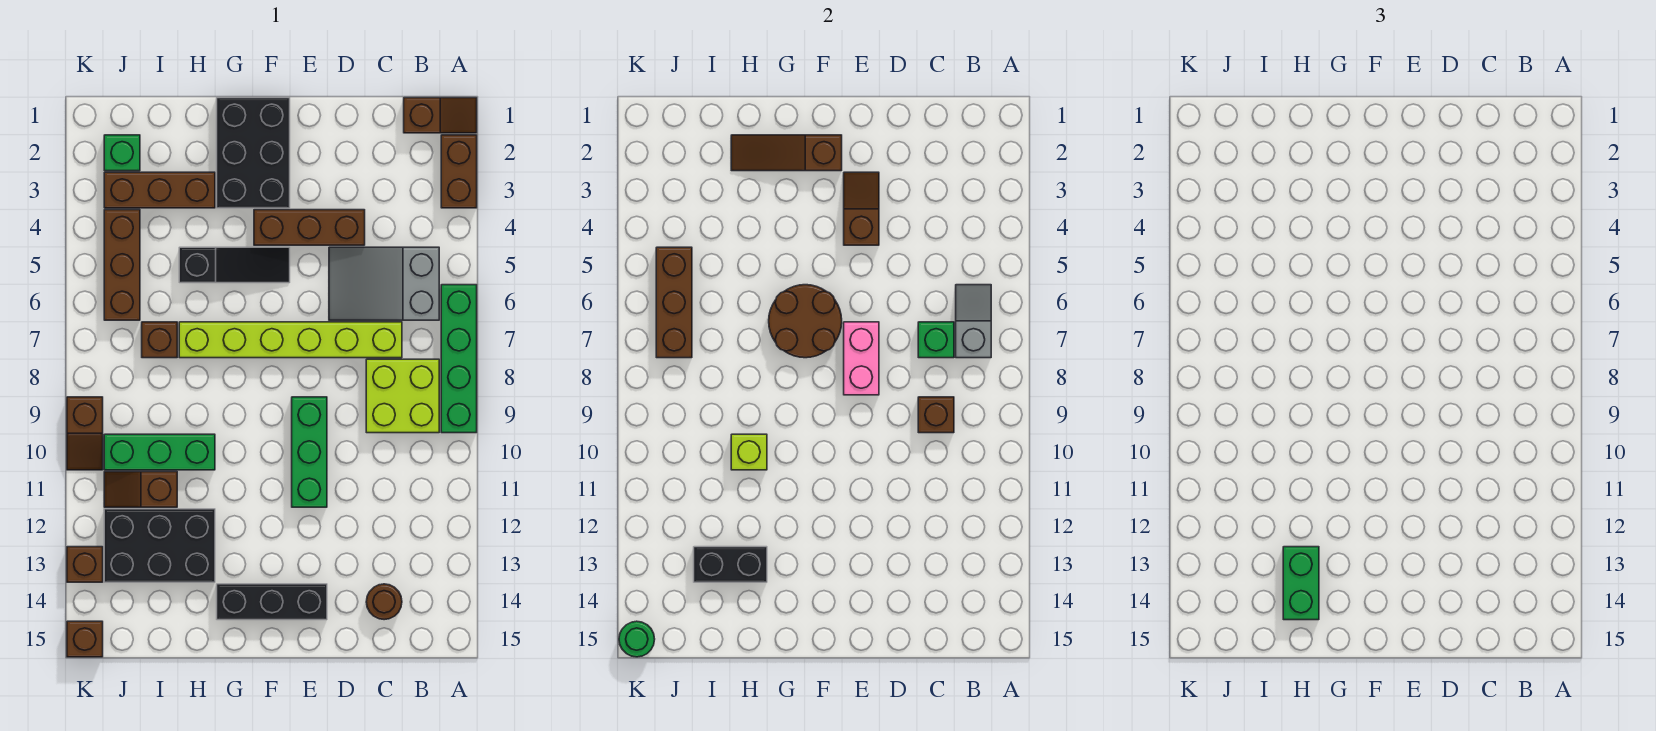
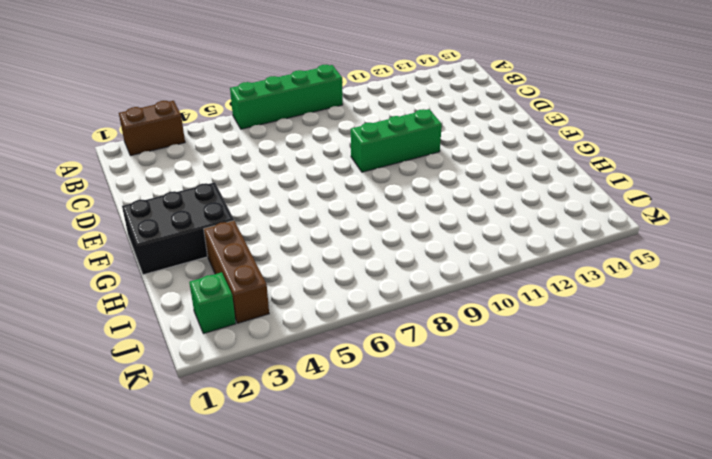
none -> brown 1x2 slope [404,98,477,133]
none -> grey 2x3 slope [329,247,439,320]
none -> lime 2x2 brick [366,359,439,433]
none -> lime 1x6 brick [179,322,402,358]

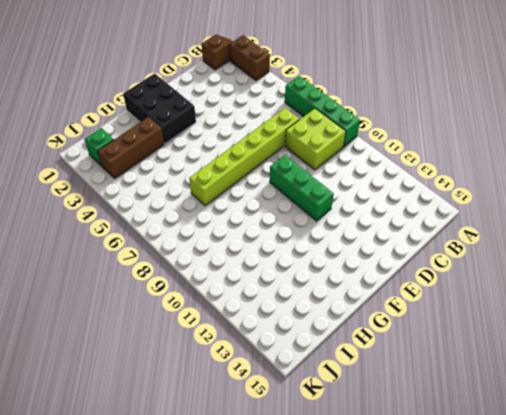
none -> grey 2x3 slope [329,247,439,320]
none -> brown 1x1 round brick [366,584,402,620]
none -> brown 1x3 brick [254,210,365,245]
none -> black 1x3 brick [217,584,327,620]

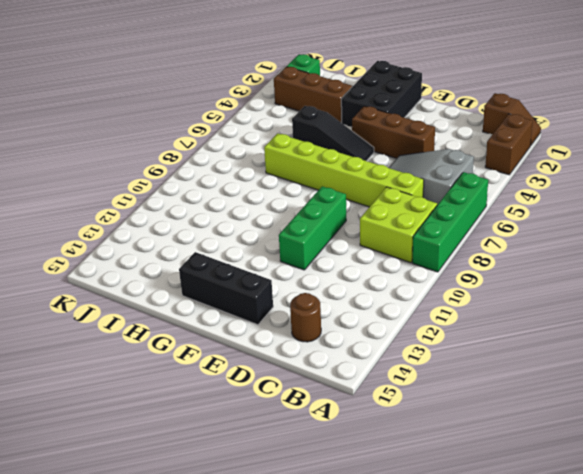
none -> green 1x3 brick [104,434,215,470]
none -> black 2x3 brick [104,509,215,582]
none -> brown 1x1 brick [142,322,177,358]
none -> brown 1x2 slope [104,472,177,507]

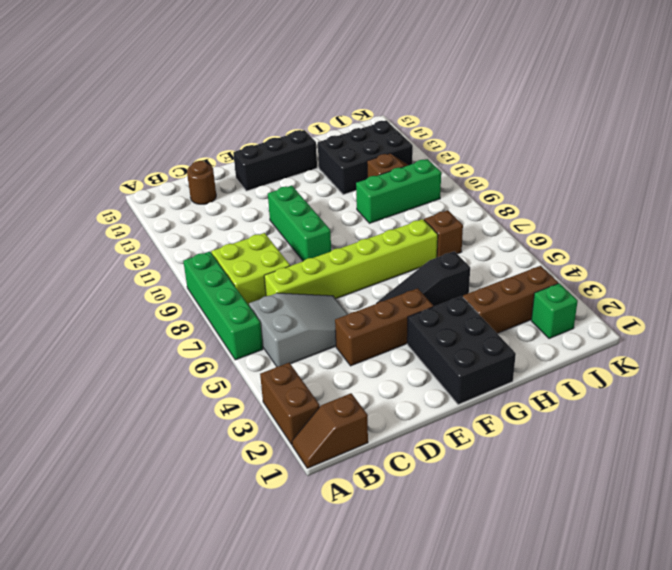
none -> brown 1x3 brick [104,210,140,320]
none -> brown 1x2 slope [67,397,103,470]
none -> brown 1x1 brick [67,547,103,582]
none -> brown 1x1 brick [67,621,103,657]

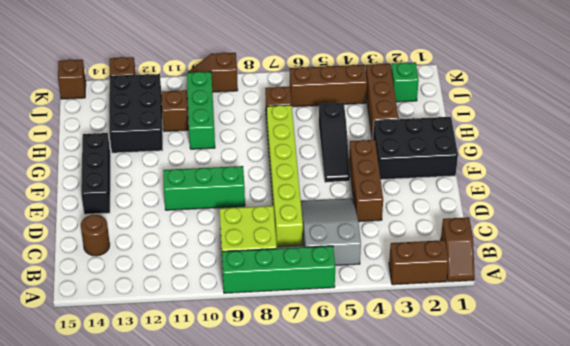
none -> grey 1x2 slope [956,285,991,358]
none -> green 1x1 brick [918,322,954,358]
none -> brown 1x1 brick [918,397,954,433]
none -> brown 1x2 slope [844,172,879,245]

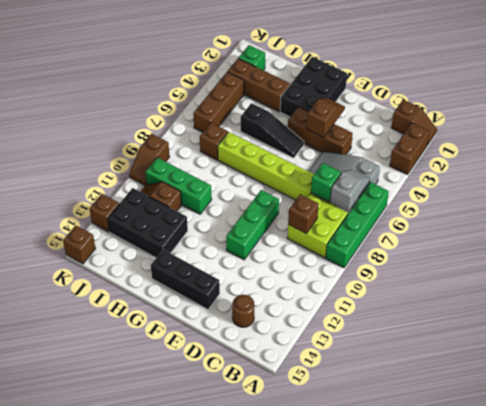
none -> pink 1x2 brick [844,322,879,395]
none -> brown 1x3 slope [731,135,842,171]
none -> brown 2x2 round brick [769,285,842,358]
none -> lime 1x1 brick [731,434,767,470]

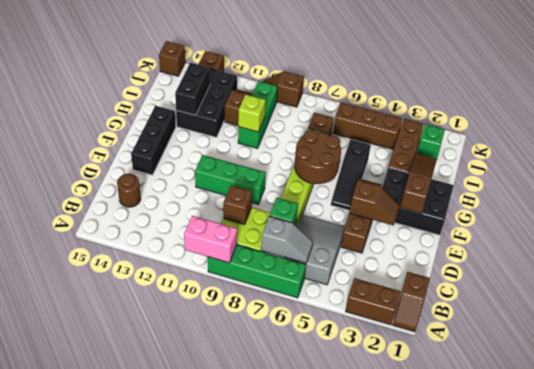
pink 1x2 brick [184,216,237,263] -> pink 1x2 brick moved to [844,322,879,395]
none -> brown 1x3 brick [656,247,692,358]
none -> green 1x1 round brick [619,621,655,657]
none -> green 1x2 brick [1283,547,1319,620]

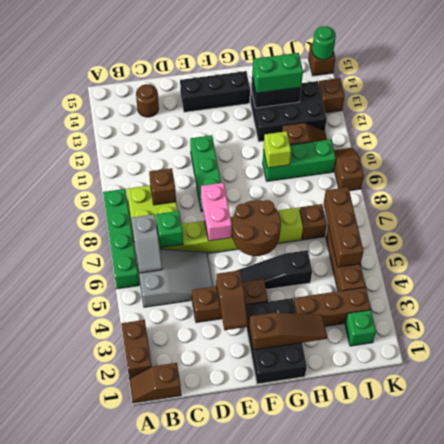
green 1x2 brick [252,53,303,93] -> green 1x2 brick turned to [1283,547,1319,620]

